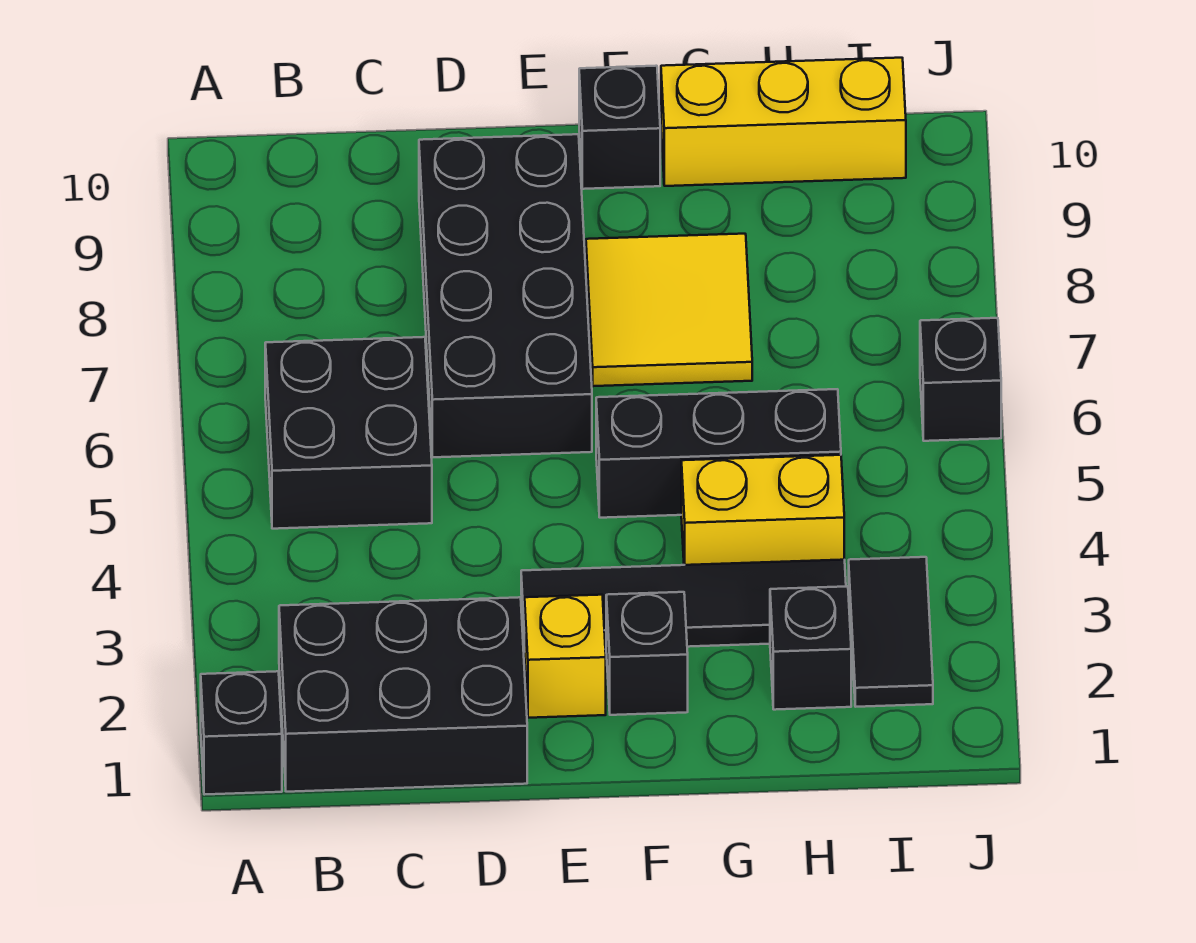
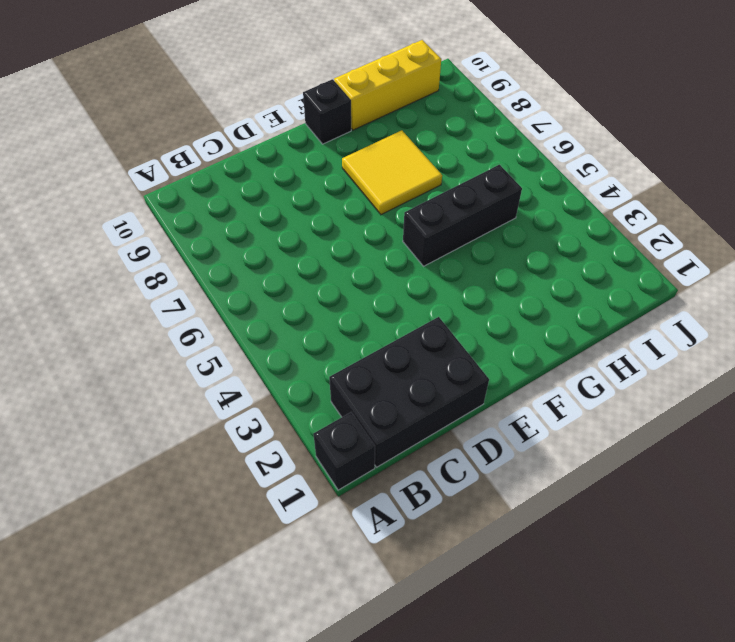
none -> black 2x2 brick [265,337,432,529]
none -> black 2x4 brick [419,134,592,457]
none -> yellow 1x1 brick [525,595,606,718]

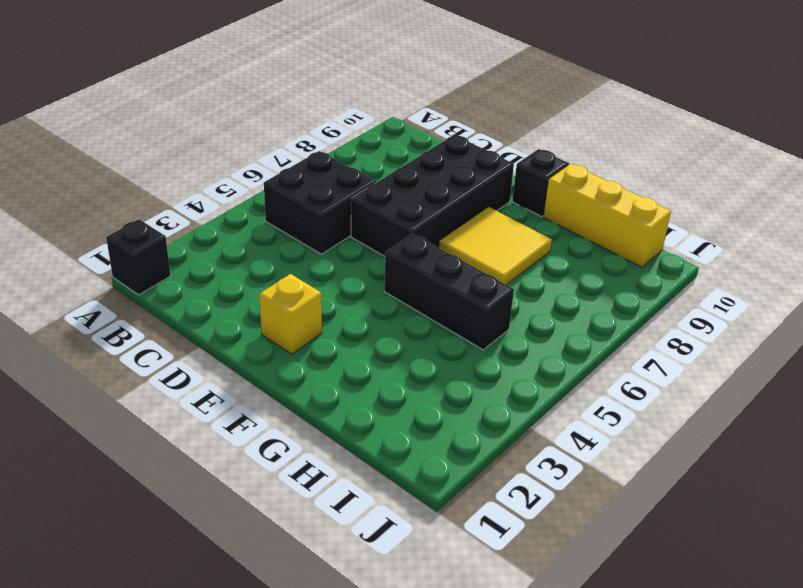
none -> black 2x3 brick [279,597,527,792]
none -> black 1x4 tile [521,560,846,652]
none -> black 1x1 brick [606,592,688,715]

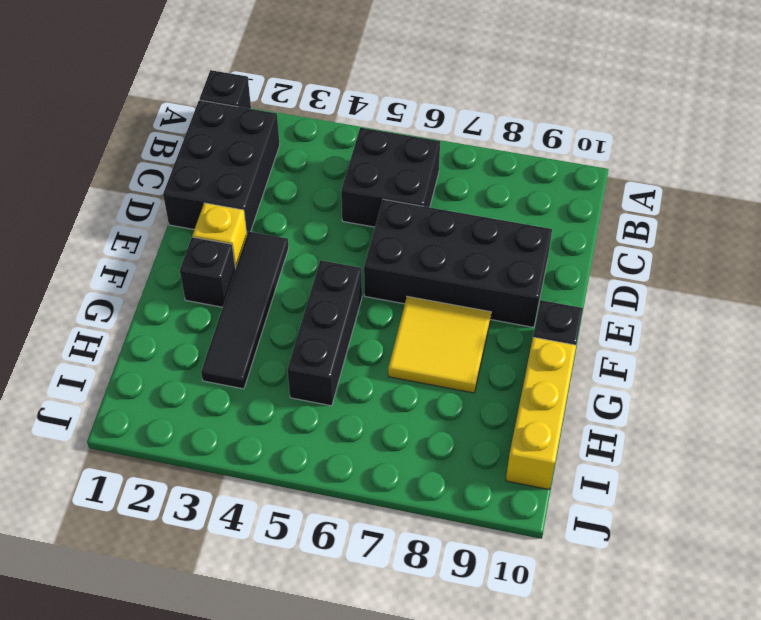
none -> yellow 1x2 brick [681,455,844,565]
none -> black 1x1 brick [770,586,851,710]
none -> black 1x2 tile [849,557,933,707]

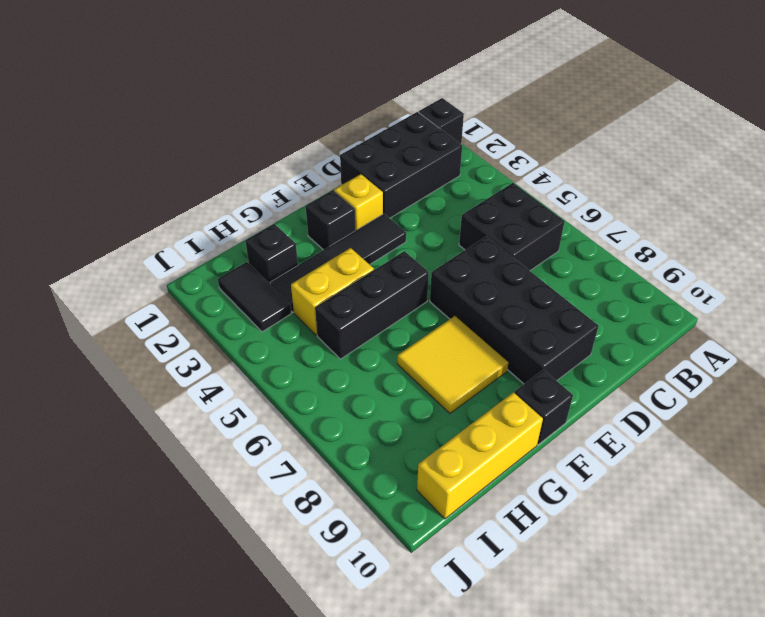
none -> black 1x1 brick [920,318,1001,441]

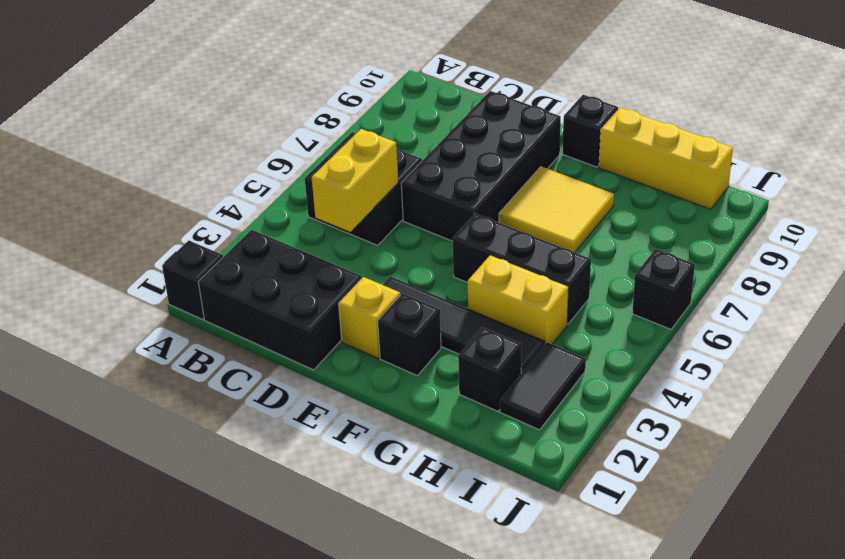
yellow 1x2 brick [312,129,398,232] -> none

